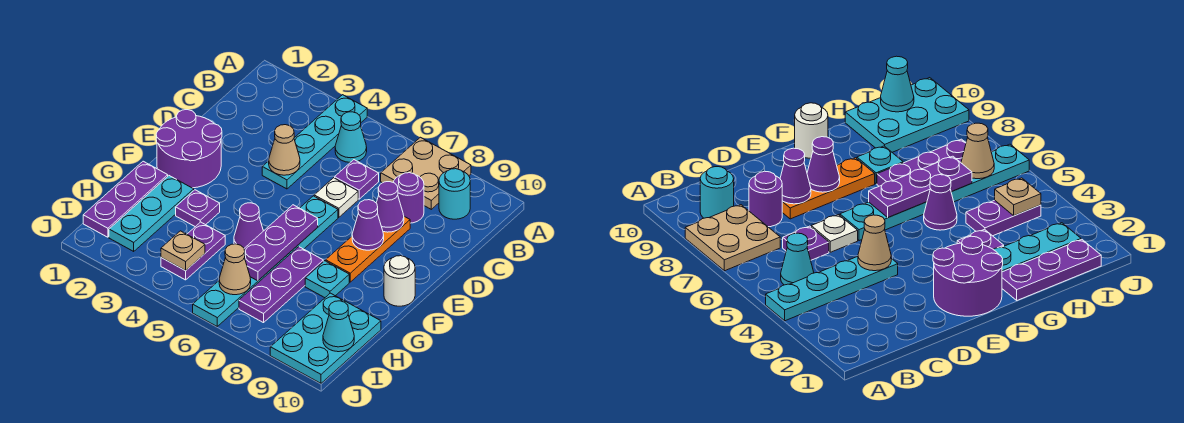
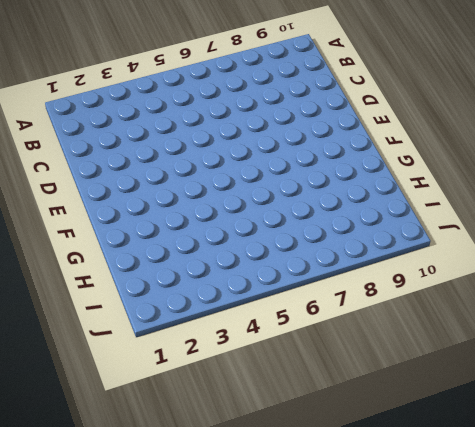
none -> cyan 1x4 plate [262,95,367,189]
none -> tan 2x2 plate [381,137,471,209]
none -> cyan 1x1 cone [335,112,367,162]

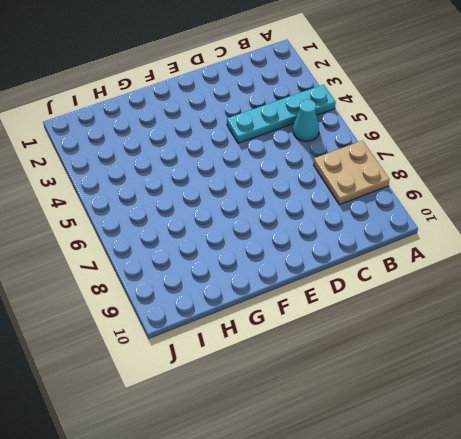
none -> cyan 1x1 round brick [439,169,470,219]
none -> purple 1x1 plate [335,160,379,199]
none -> purple 1x1 round brick [393,173,424,223]

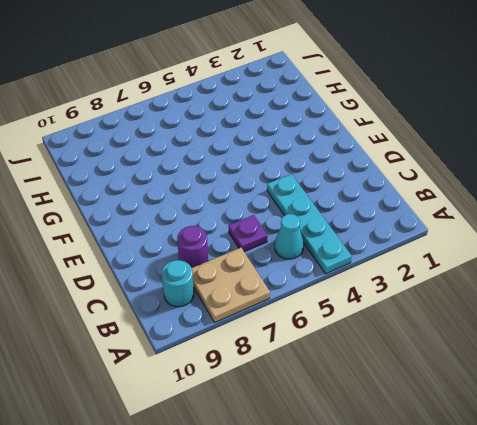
none -> white 1x1 plate [314,178,358,217]
none -> orange 1x3 plate [326,216,410,282]
none -> purple 2x2 round brick [156,110,222,188]

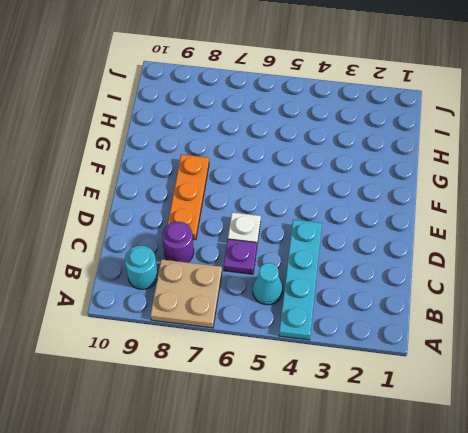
none -> purple 2x2 round brick [156,110,222,188]
none -> cyan 1x6 plate [193,196,338,326]
none -> white 1x1 round brick [384,256,415,306]

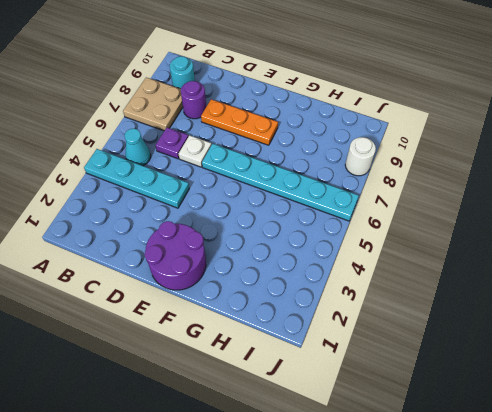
white 1x1 round brick [345,137,376,176] -> white 1x1 round brick moved to [384,256,415,306]
none -> purple 1x3 plate [83,161,168,237]
none -> cyan 1x3 plate [109,176,194,251]
none -> purple 1x1 plate [176,190,220,227]

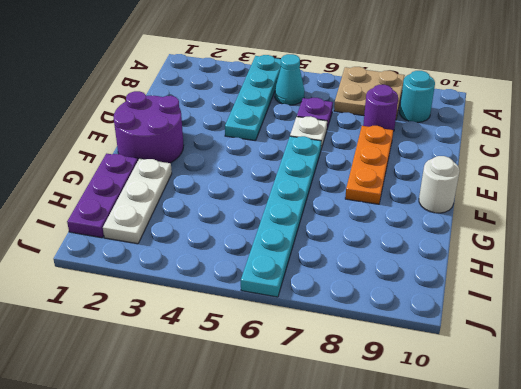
white 1x3 plate [103,158,172,244] -> cyan 1x3 plate [109,176,194,251]
none -> purple 1x1 plate [176,190,220,227]
none -> purple 1x1 cone [234,203,263,248]
none -> purple 1x3 plate [239,247,323,323]

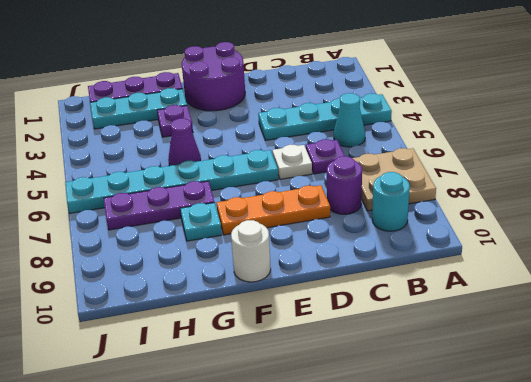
none -> purple 1x2 plate [161,222,225,280]
none -> cyan 2x3 plate [270,293,381,383]
none -> tan 1x1 cone [269,125,300,175]

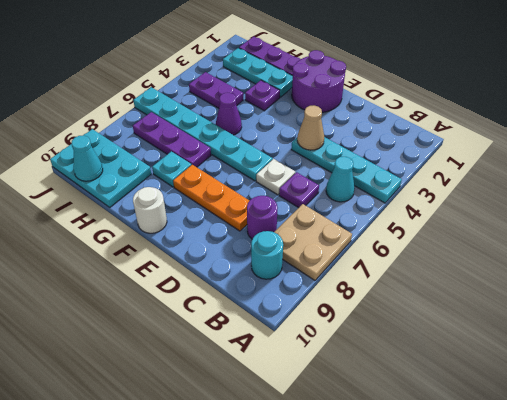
none -> purple 1x1 cone [376,182,404,232]
none -> purple 1x1 cone [352,200,384,250]
none -> purple 1x3 plate [244,205,318,281]

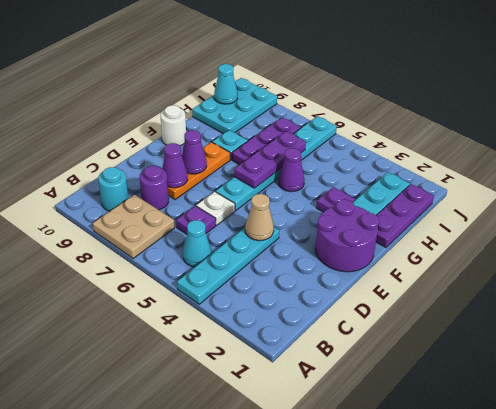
none -> purple 1x2 plate [161,222,225,280]
none -> tan 1x1 plate [161,231,205,271]
none -> tan 1x1 cone [219,244,251,295]

